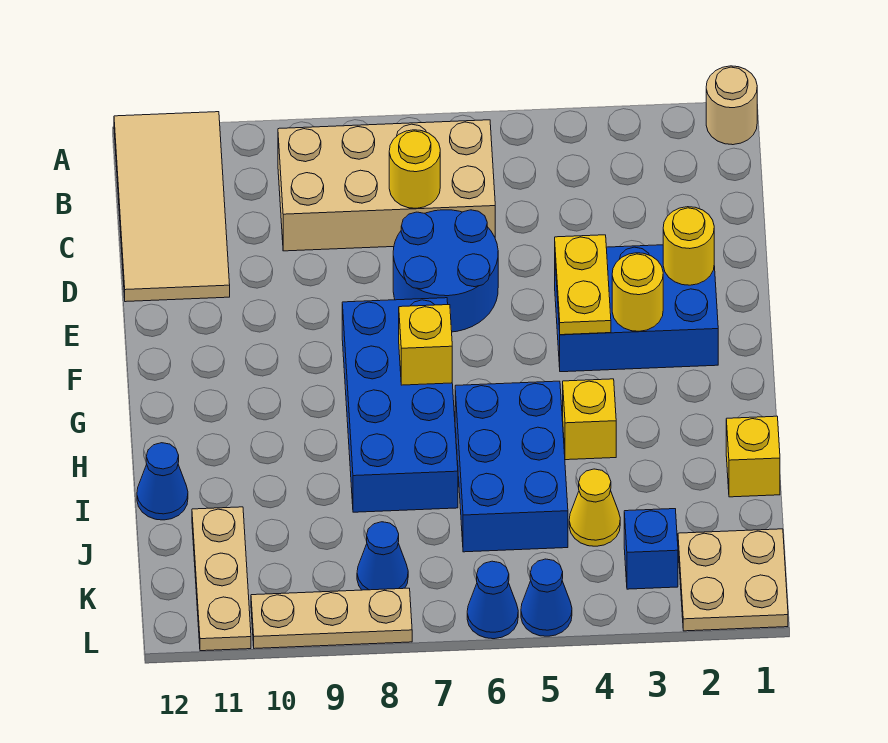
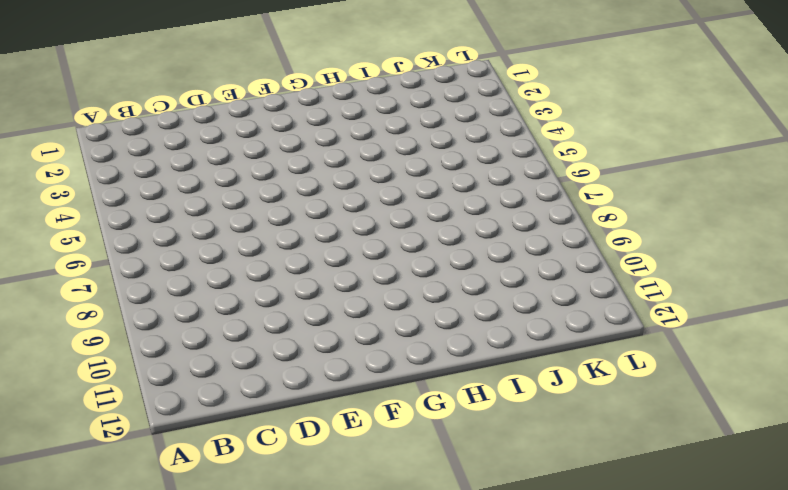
none -> tan 1x1 round brick [706,66,757,145]
none -> tan 2x4 tile [114,112,230,302]
none -> tan 2x4 brick [278,120,495,251]

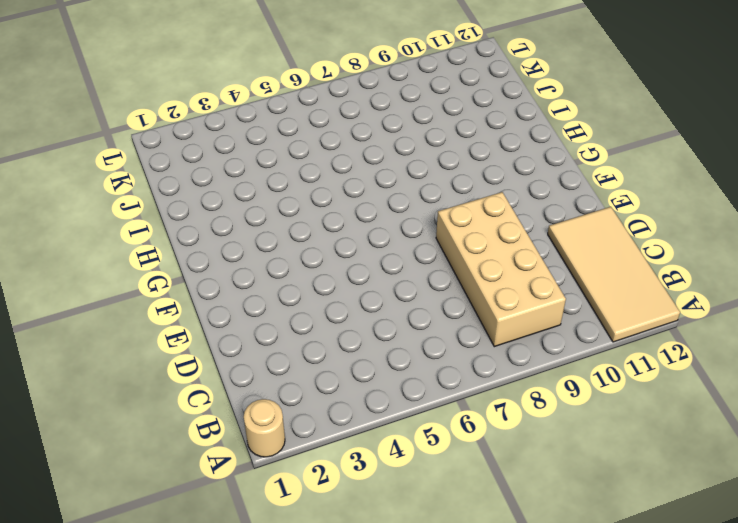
tan 2x4 brick [436,192,566,347] -> tan 2x4 brick turned to [278,120,495,251]
none -> blue 2x2 round brick [393,210,498,332]
none -> blue 2x3 brick [555,245,718,372]
none -> blue 2x4 brick [342,298,458,512]

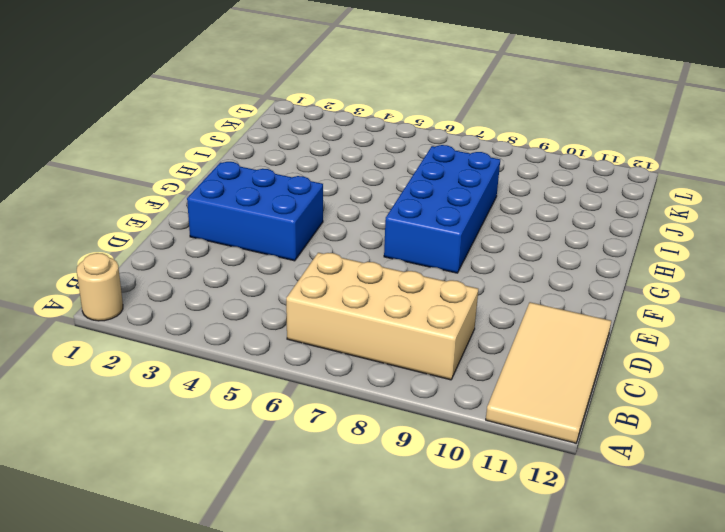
none -> blue 2x2 round brick [393,210,498,332]
none -> yellow 1x1 brick [563,379,616,460]
none -> blue 2x3 brick [455,381,568,552]

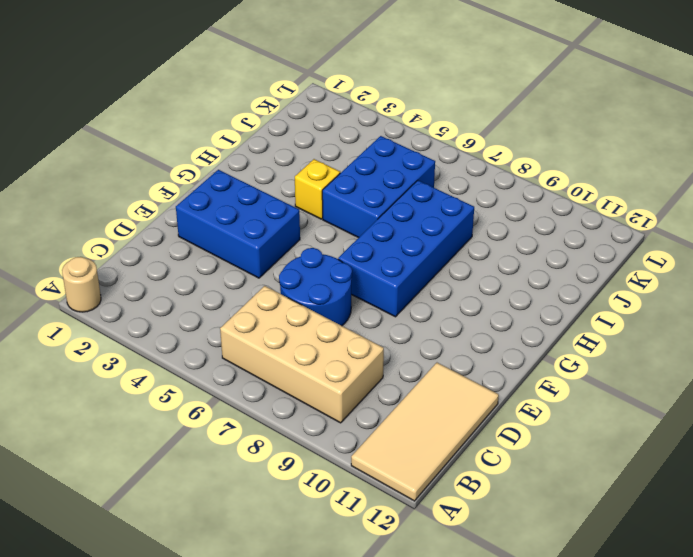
none -> yellow 1x1 brick [726,416,780,497]
none -> blue 1x1 cone [137,443,188,520]
none -> yellow 1x1 cone [569,469,620,546]

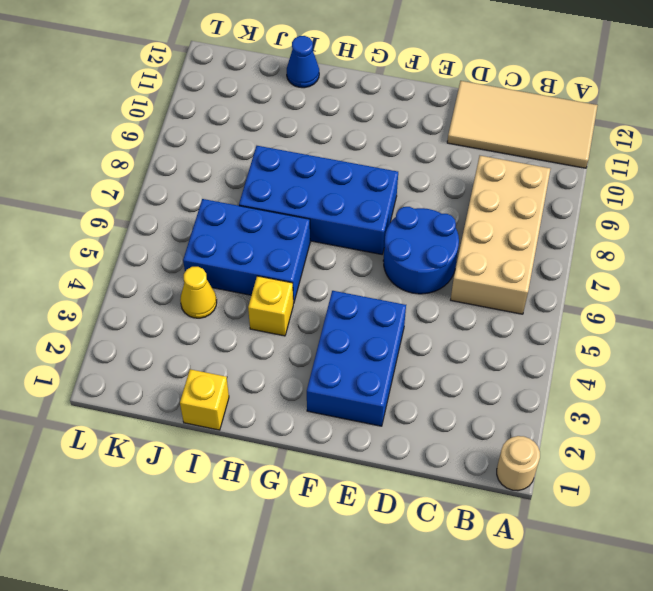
none -> tan 1x3 plate [192,507,251,651]
none -> tan 2x2 plate [678,529,788,631]
none -> blue 1x1 brick [624,509,678,589]

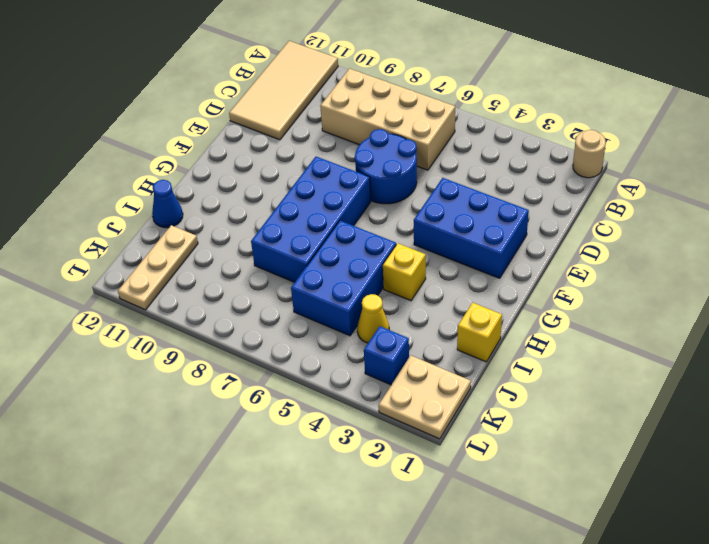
none -> blue 1x1 cone [357,522,408,590]
none -> blue 1x1 cone [521,559,572,636]
none -> blue 1x1 cone [467,561,518,639]

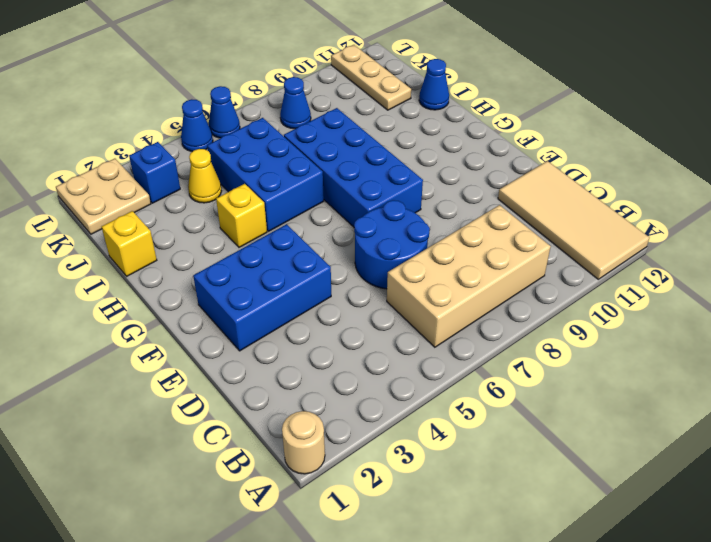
none -> tan 1x3 plate [251,588,412,649]
none -> yellow 1x1 round brick [389,130,440,208]
none -> yellow 1x1 round brick [663,207,714,285]

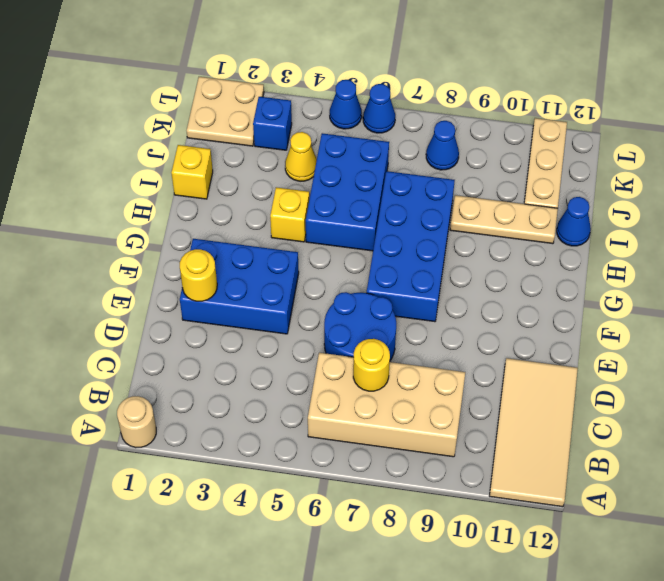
tan 1x3 plate [450,195,558,244] -> tan 1x3 plate moved to [251,588,412,649]
none -> yellow 1x2 plate [555,235,611,335]
none -> yellow 1x1 round brick [612,253,663,331]
none -> yellow 1x1 brick [399,305,452,385]

